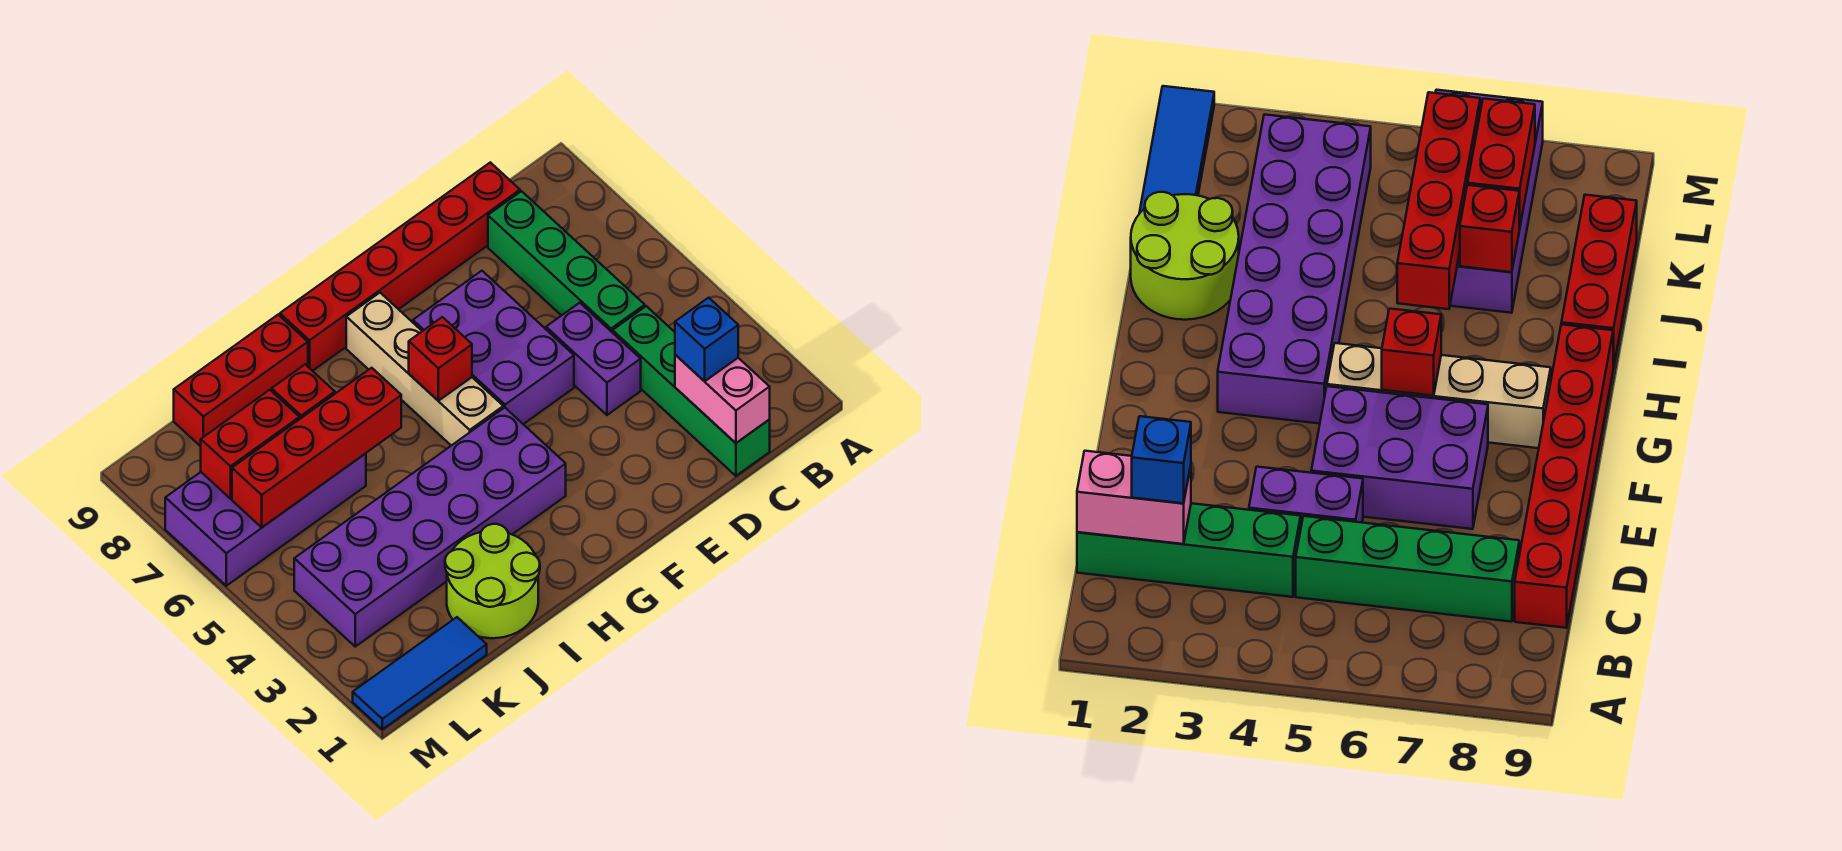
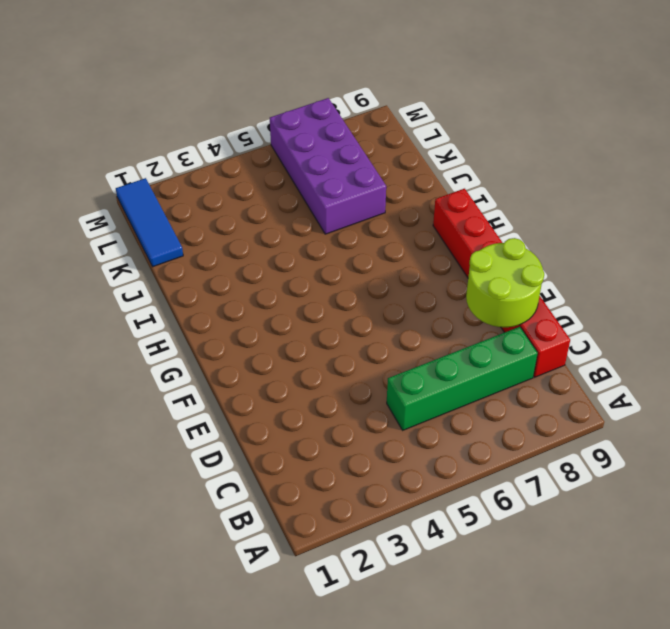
lime 2x2 round brick [466,238,544,327] -> lime 2x2 round brick moved to [445,524,540,638]
none -> green 1x4 brick [613,306,770,476]
none -> purple 1x2 brick [546,303,641,415]
none -> purple 2x3 brick [413,271,574,424]

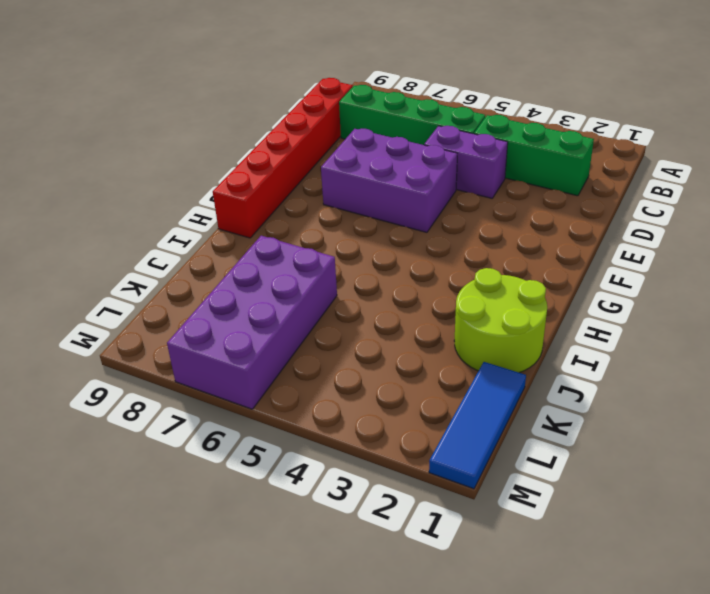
green 1x3 brick [474,115,594,196] -> green 1x4 brick [613,306,770,476]
none -> purple 2x6 brick [294,408,566,647]
none -> tan 1x4 brick [346,293,503,446]
none -> red 1x3 brick [174,315,308,446]

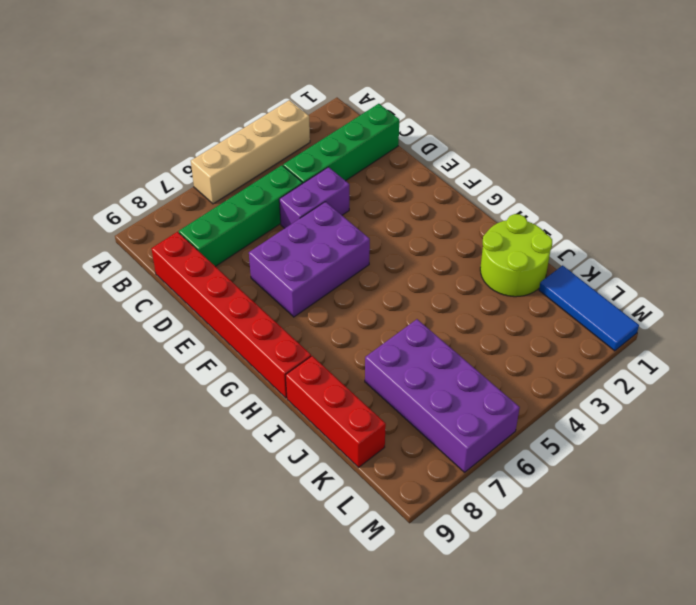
tan 1x4 brick [191,100,310,204] -> tan 1x4 brick moved to [346,293,503,446]
none -> purple 2x6 brick [294,408,566,647]
none -> pink 1x2 brick [675,355,770,443]
none -> red 1x1 brick [409,317,472,401]

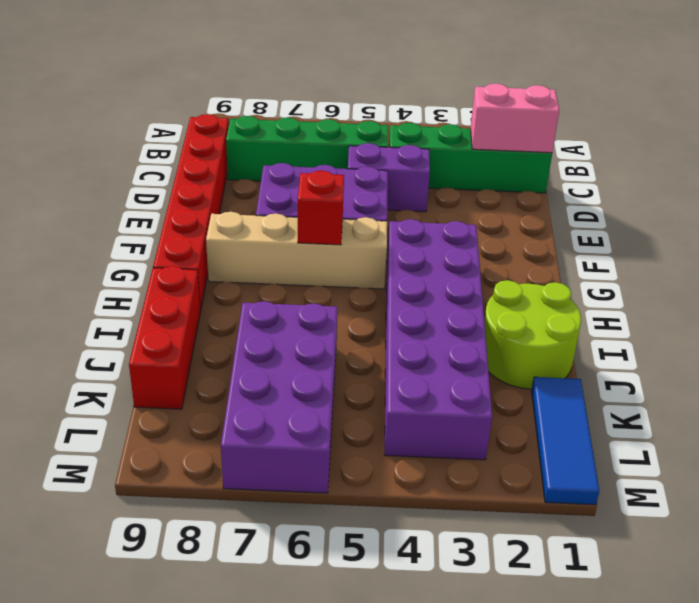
none -> red 1x4 brick [232,368,401,527]
none -> red 1x1 brick [272,364,335,419]
none -> red 1x2 brick [201,390,300,499]

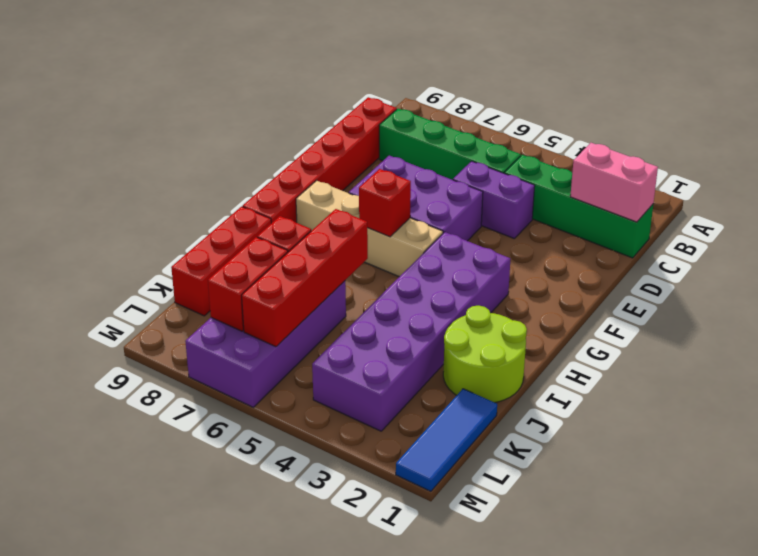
none -> blue 1x1 brick [675,298,738,381]

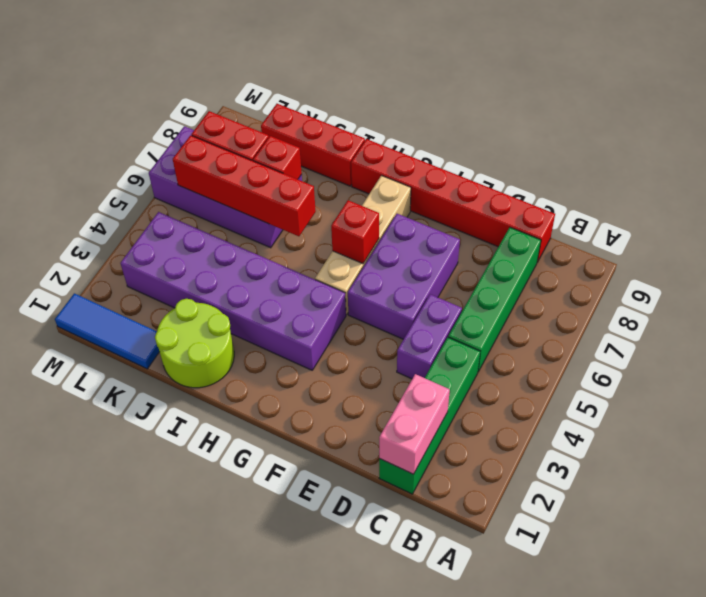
none -> blue 1x1 brick [675,298,738,381]

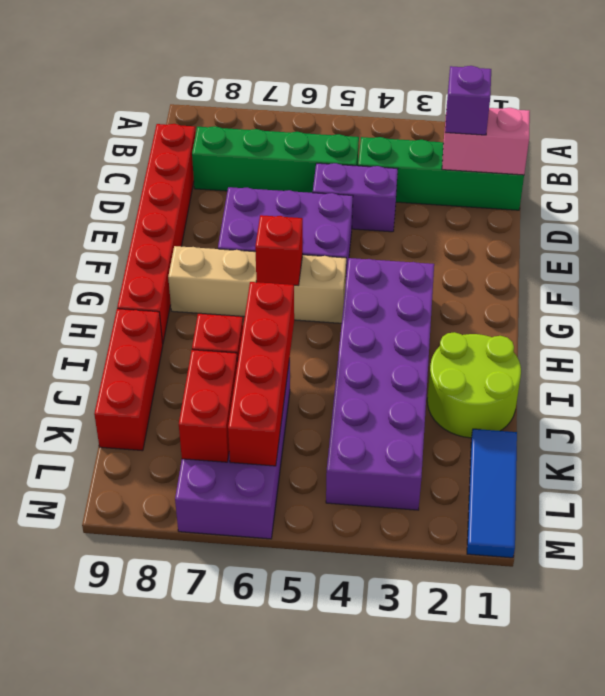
purple 1x1 brick [445,66,491,135] -> blue 1x1 brick [675,298,738,381]

